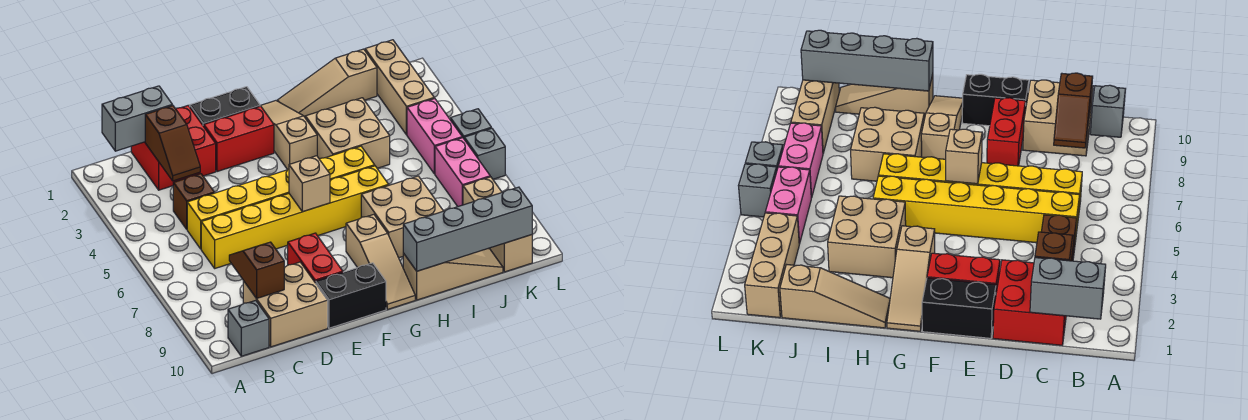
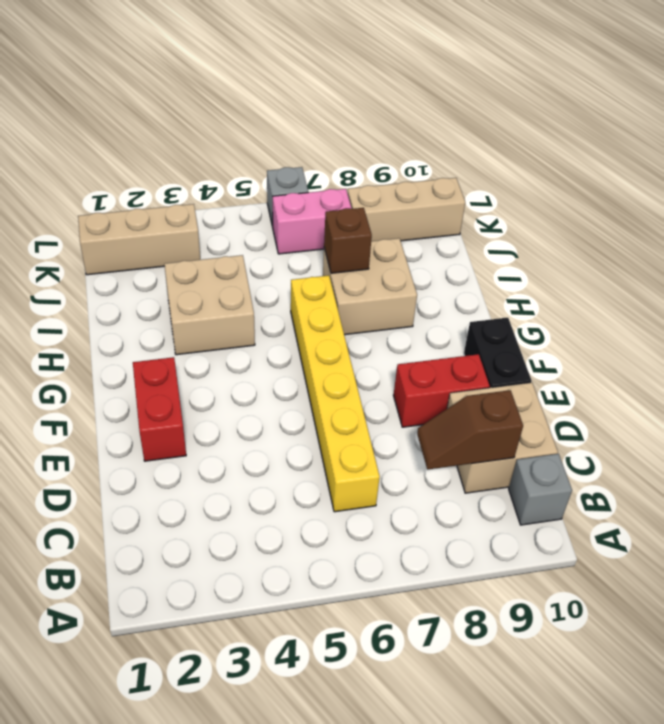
brown 1x1 brick [324,208,372,273] -> brown 1x1 brick moved to [173,174,214,229]
none -> red 2x2 brick [131,106,216,190]
none -> yellow 1x6 brick [187,146,375,249]
none -> black 1x2 brick [190,87,260,126]

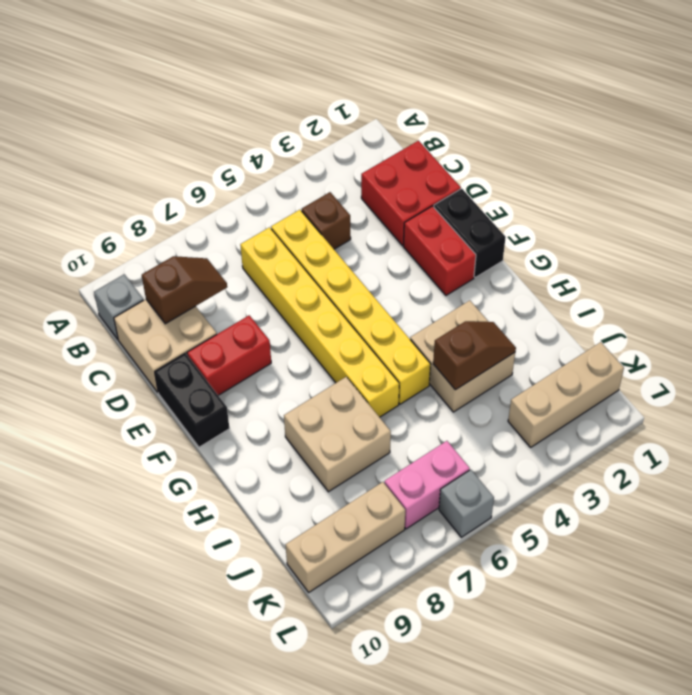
brown 1x2 slope [433,321,516,390] -> brown 1x2 slope turned to [145,105,200,181]
none -> tan 1x3 slope [260,101,317,170]
none -> tan 1x3 slope [346,214,415,309]
none -> tan 1x3 slope [277,49,377,117]

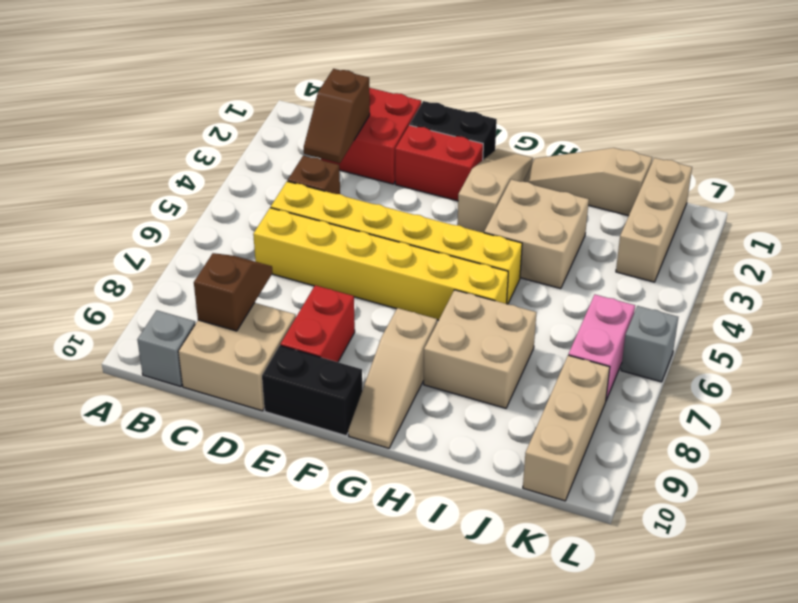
none -> tan 1x3 slope [403,248,503,300]
none -> pink 1x2 brick [407,98,462,174]
none -> grey 1x1 brick [450,109,491,138]

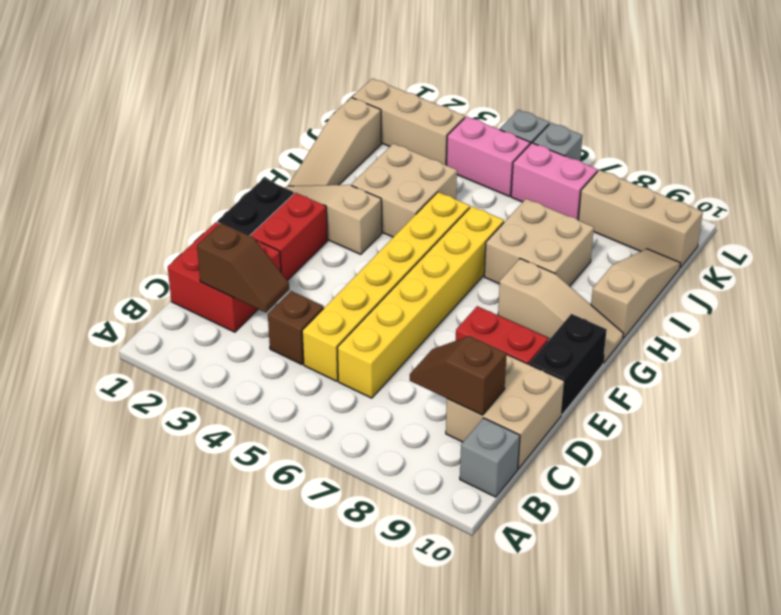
none -> grey 1x2 brick [102,86,172,151]
none -> tan 1x1 brick [289,156,330,212]
none -> grey 1x4 brick [403,187,532,271]

